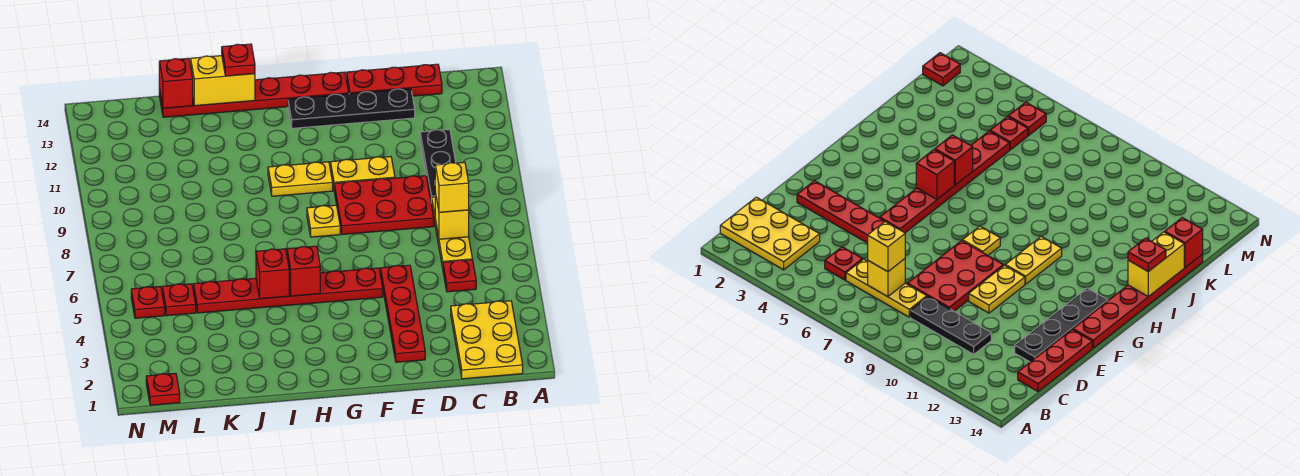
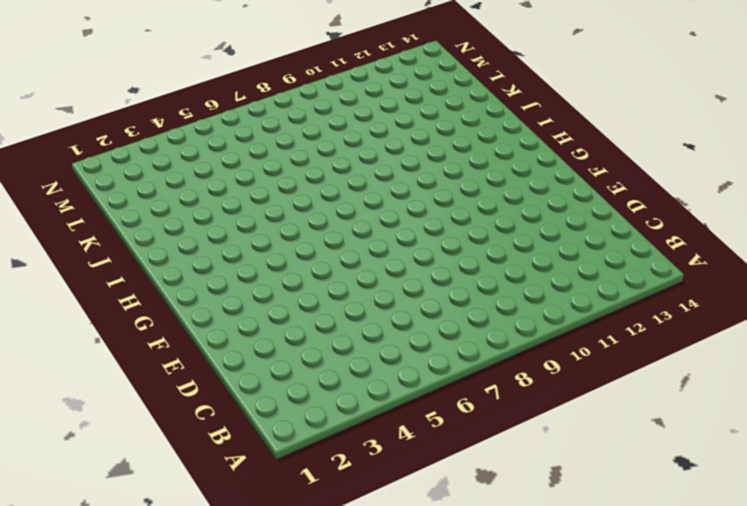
none -> yellow 2x3 plate [451,301,523,379]
none -> red 1x1 plate [443,260,476,292]
none -> yellow 1x3 plate [432,197,473,268]

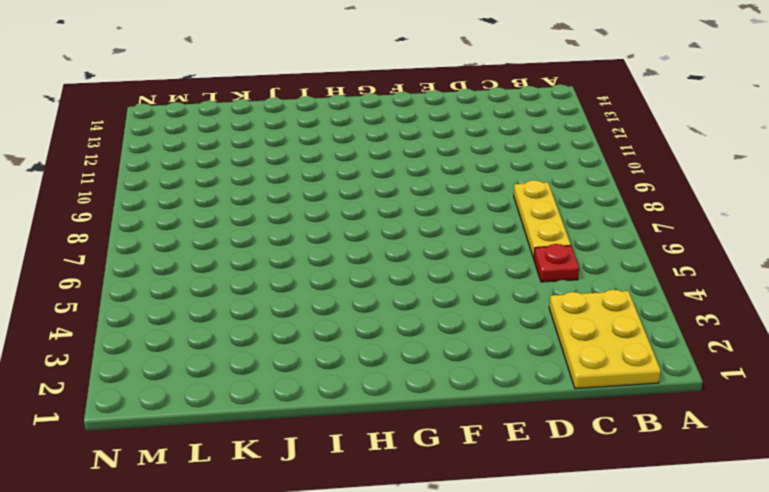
none -> black 1x3 plate [420,129,456,205]
none -> red 1x3 plate [347,64,442,96]
none -> red 2x3 plate [334,176,434,235]

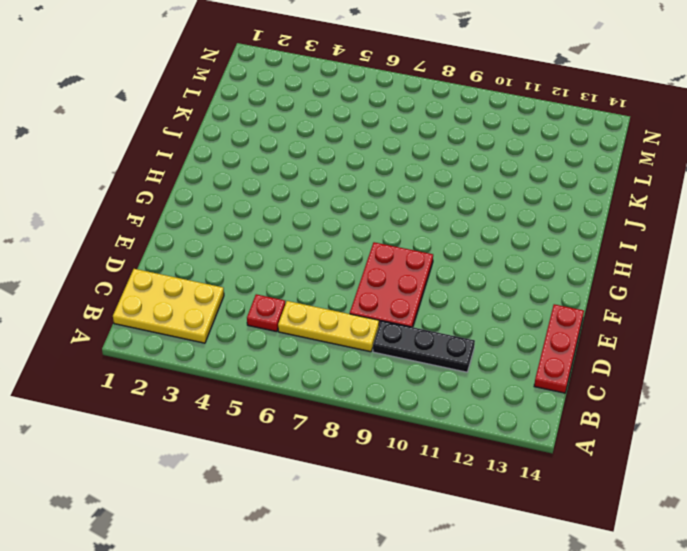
none -> black 1x4 plate [288,89,415,128]
none -> red 1x4 plate [381,265,425,362]
none -> yellow 1x2 plate [331,157,395,187]

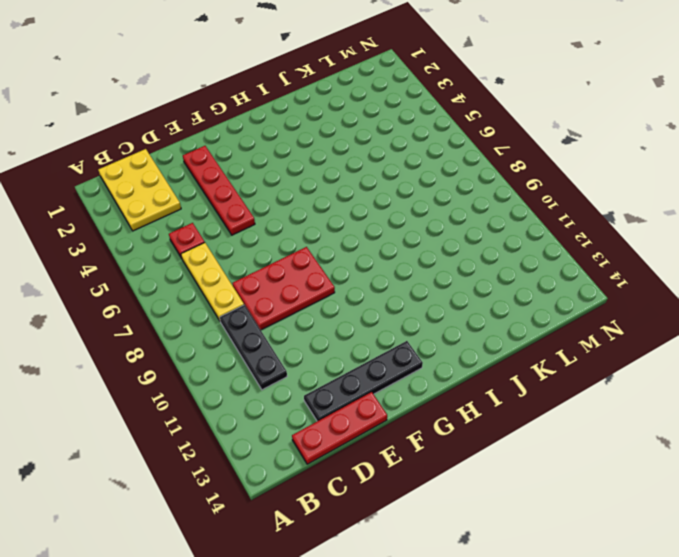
none -> yellow 1x2 plate [331,157,395,187]
none -> red 1x6 plate [194,268,383,313]
none -> red 1x6 plate [159,72,349,117]

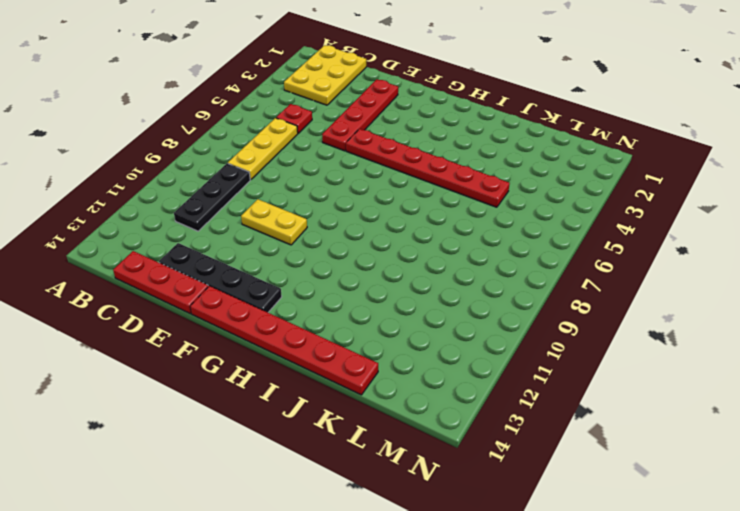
none -> red 2x3 plate [334,176,434,235]
none -> yellow 1x1 plate [307,205,340,237]
none -> yellow 1x2 plate [268,162,333,196]

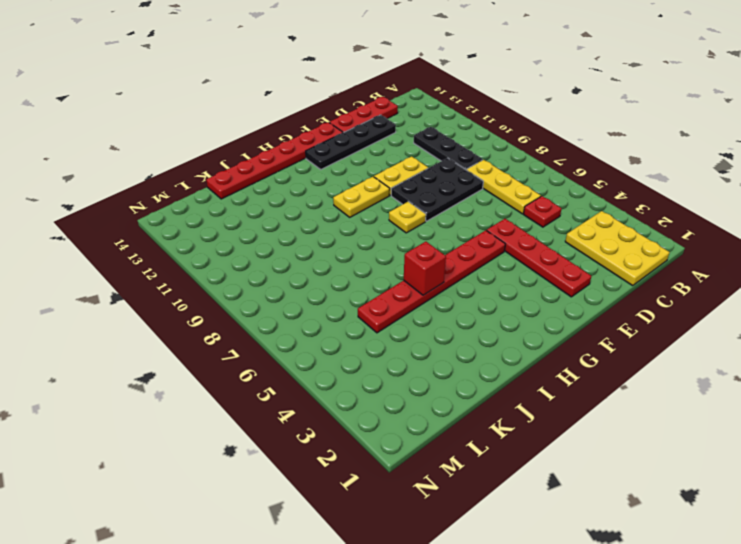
black 2x3 plate [391,158,483,221] -> red 2x3 plate [334,176,434,235]
none -> red 1x1 plate [162,284,196,316]
none -> red 1x1 plate [146,373,180,405]
none -> red 1x1 plate [131,286,165,318]

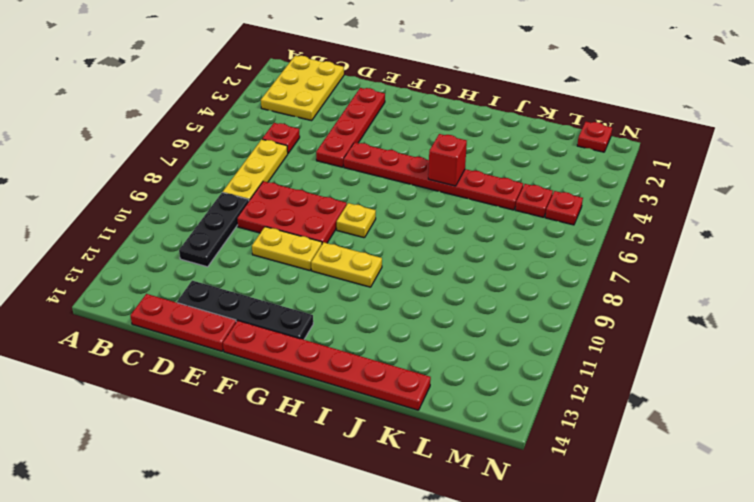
none -> yellow 1x1 brick [435,193,469,239]
none -> red 1x1 brick [287,246,320,296]
none -> yellow 1x2 brick [191,56,255,106]

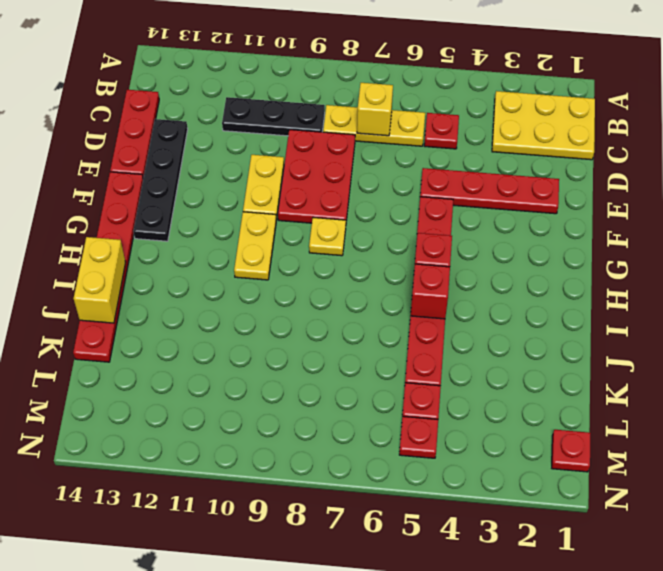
none -> red 1x1 brick [159,58,193,108]
none -> yellow 1x1 brick [435,162,469,212]
none -> red 1x1 plate [222,44,255,76]

